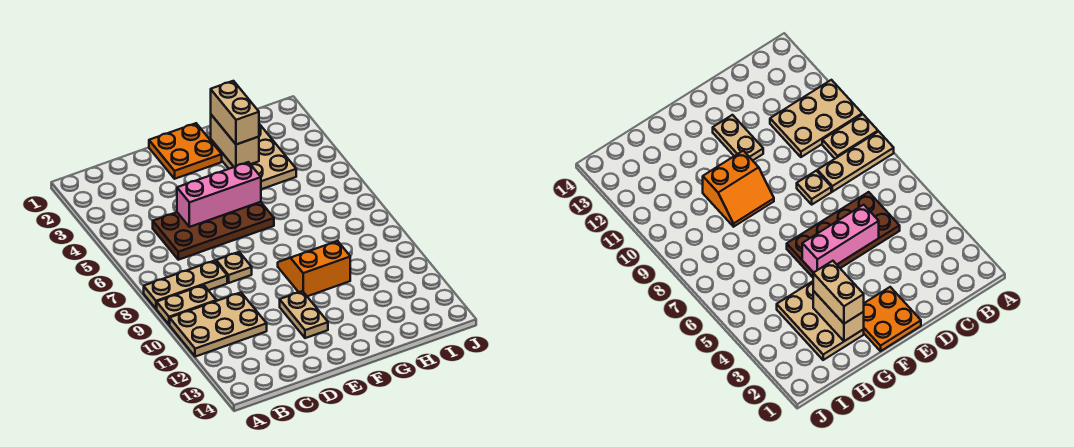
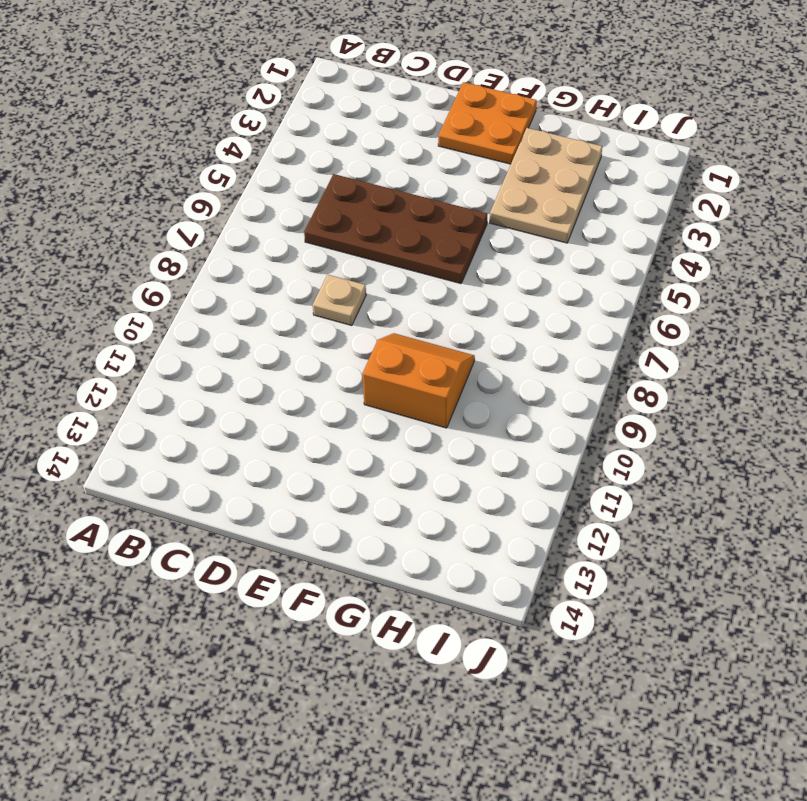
none -> tan 1x3 plate [144,261,227,309]
none -> tan 1x2 plate [157,285,216,325]
none -> tan 2x3 plate [170,292,267,357]

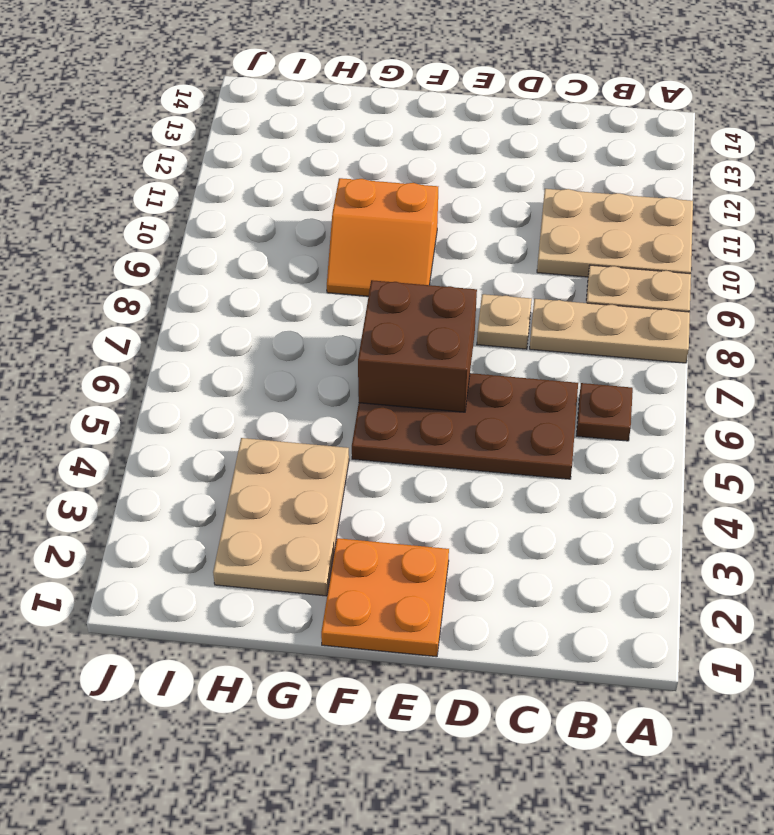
brown 1x1 plate [576,383,633,441] -> none
brown 2x2 brick [358,280,477,412] -> none
none -> tan 1x2 plate [280,291,328,338]
none -> pink 1x3 brick [177,162,261,227]
none -> tan 1x2 brick [211,115,259,167]

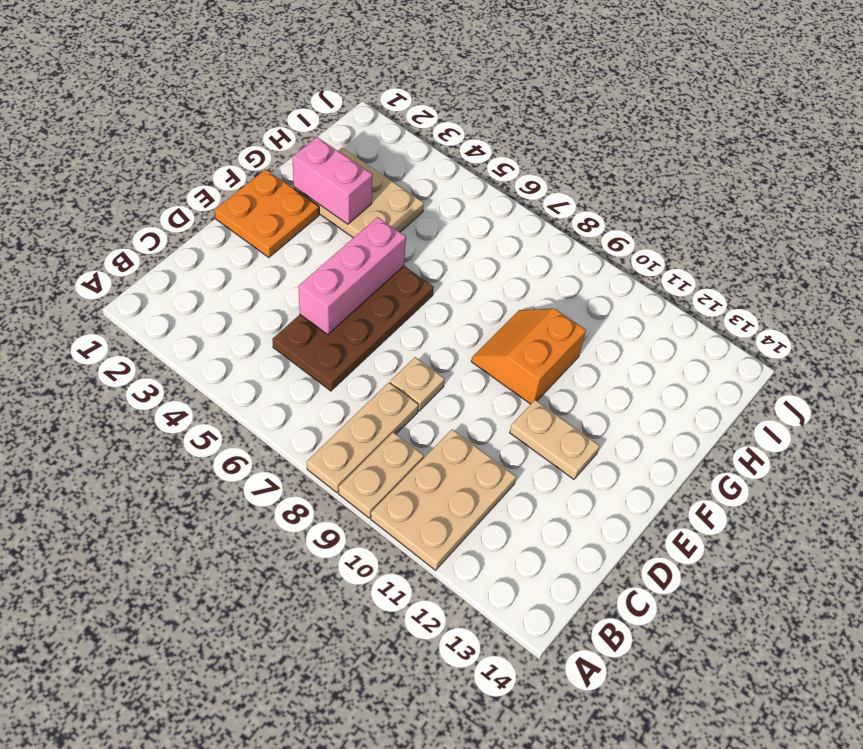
pink 1x2 brick [292,137,372,224] -> tan 1x2 brick [211,115,259,167]
none -> tan 1x2 brick [211,81,259,145]

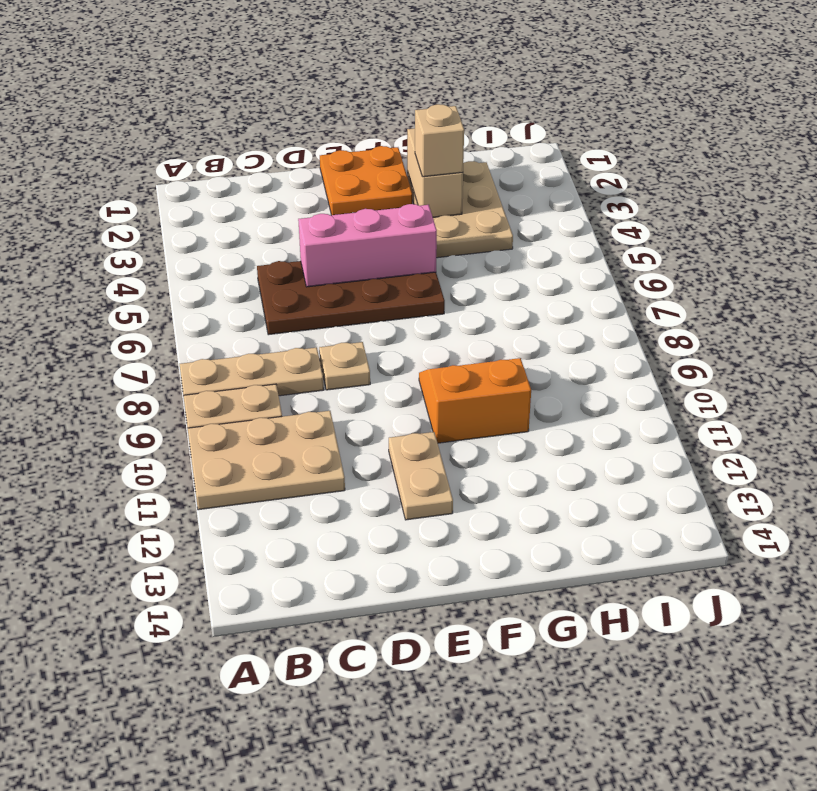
tan 1x1 brick [415,104,464,177] -> tan 1x2 brick [211,81,259,145]

